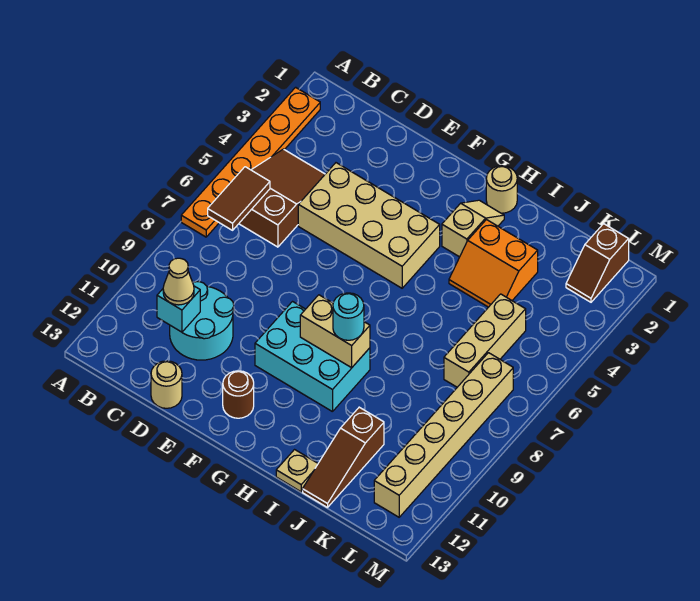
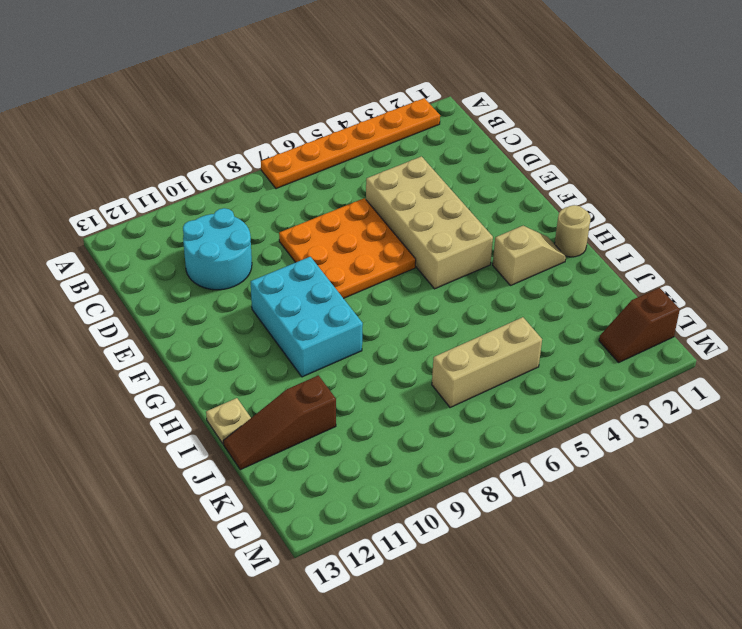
orange 3x3 plate [279,198,416,298] -> none
none -> brown 2x3 slope [239,149,325,247]
none -> tan 1x1 round brick [151,361,182,408]
none -> brown 1x1 round brick [223,371,254,418]

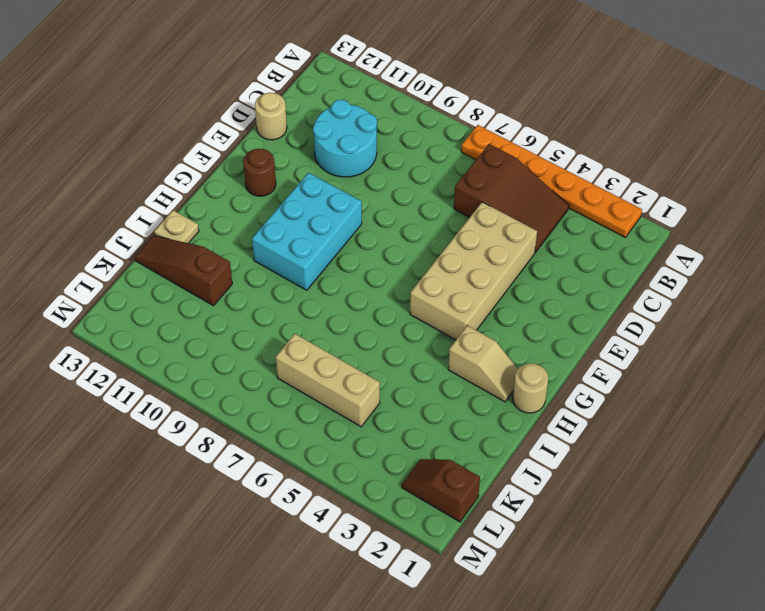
none -> orange 2x2 slope [449,220,538,307]
none -> tan 1x6 brick [374,353,513,517]
none -> brown 1x2 tile [208,167,270,230]

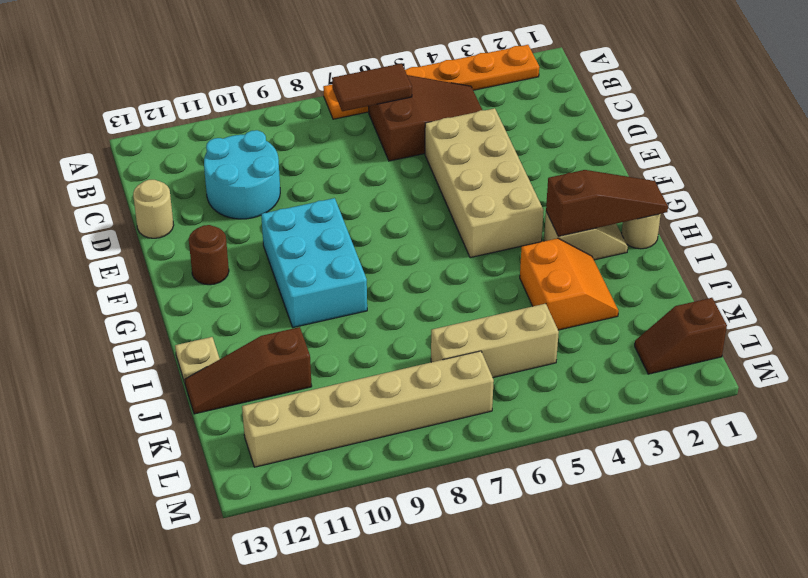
brown 1x3 slope [546,170,668,236] -> none
orange 2x2 slope [520,238,619,330] -> orange 2x2 slope turned to [449,220,538,307]
none -> cyan 1x1 brick [157,286,200,332]
none -> tan 1x2 brick [300,295,370,368]
none -> tan 1x1 cone [163,258,194,305]

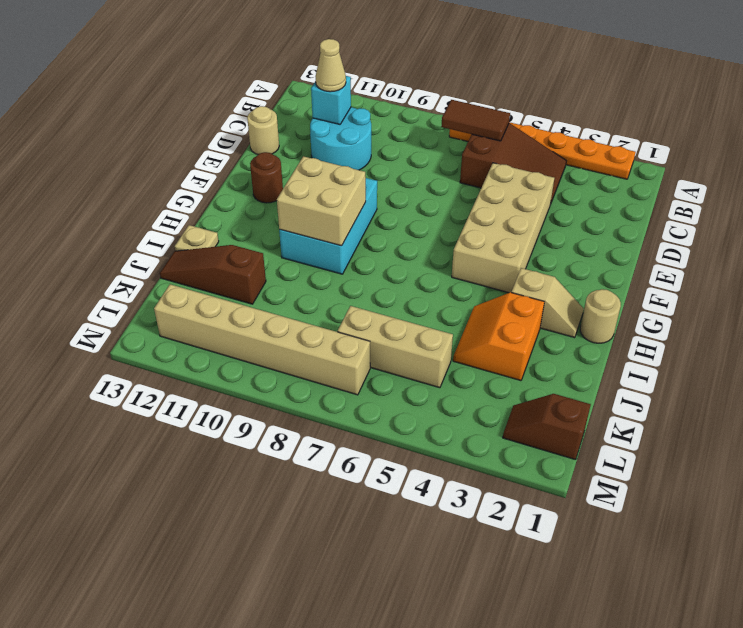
tan 2x2 brick [277,156,366,246] -> tan 1x2 brick [300,295,370,368]
none -> cyan 1x1 round brick [333,293,364,340]

